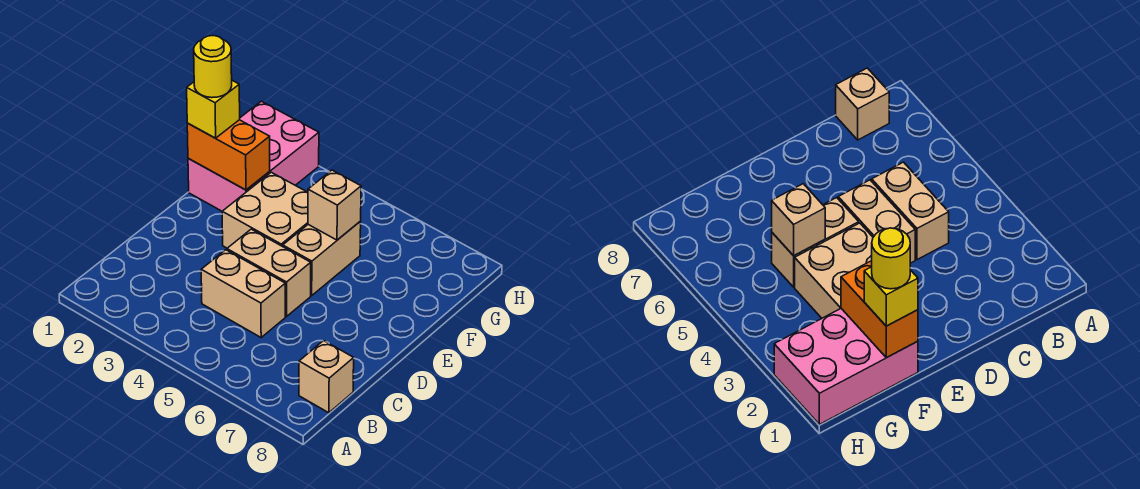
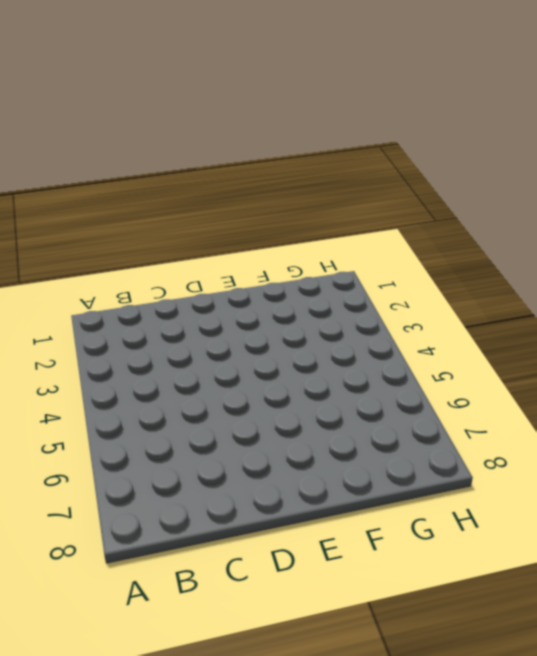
none -> tan 1x1 brick [299,341,354,413]
none -> tan 1x2 brick [201,250,285,337]

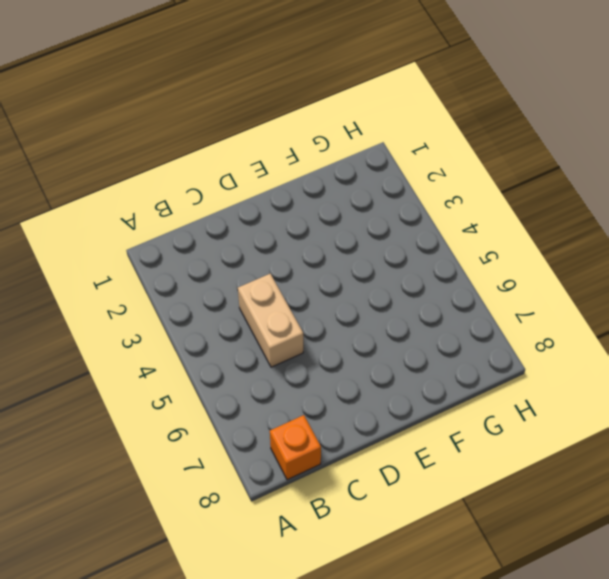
orange 1x1 brick [270,415,321,480] -> tan 1x1 brick [299,341,354,413]
none -> tan 1x2 brick [227,229,311,316]
none -> tan 2x2 brick [222,172,308,248]

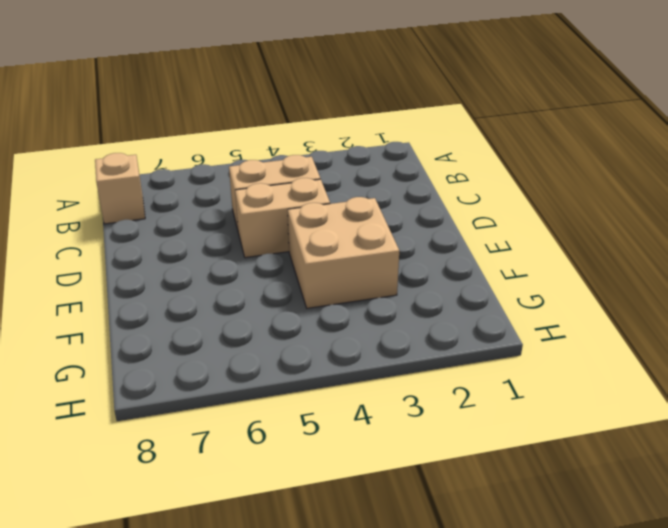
none -> tan 1x2 brick [283,221,361,295]
none -> pink 2x3 brick [188,101,319,211]

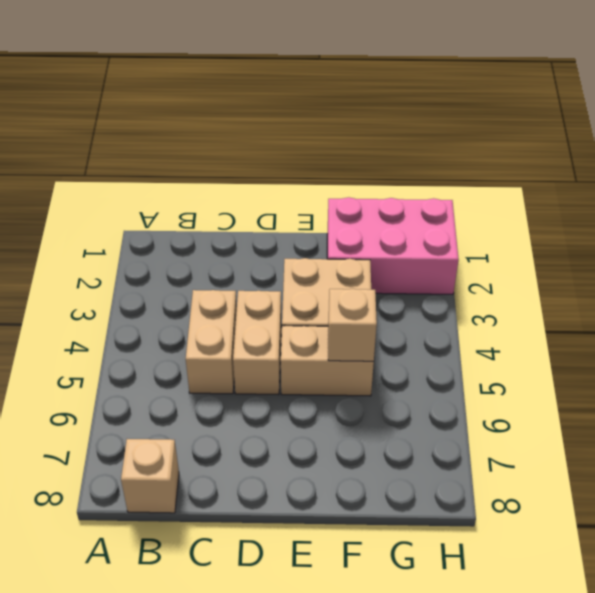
none -> orange 1x2 brick [187,120,270,190]
none -> yellow 1x1 brick [187,81,240,138]

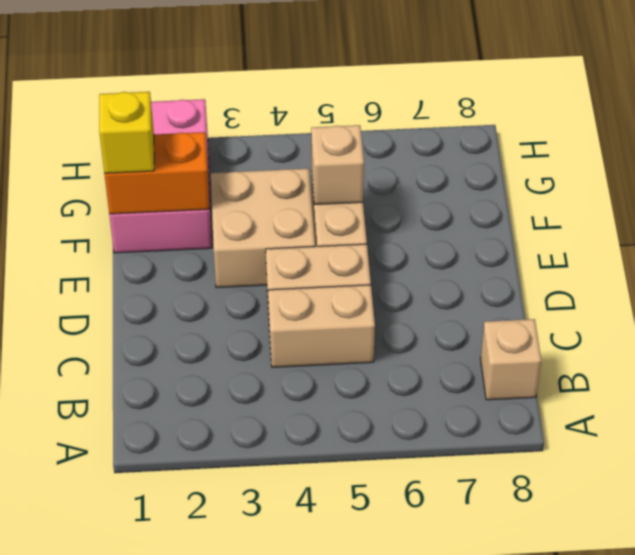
none -> yellow 1x1 round brick [194,36,232,98]

